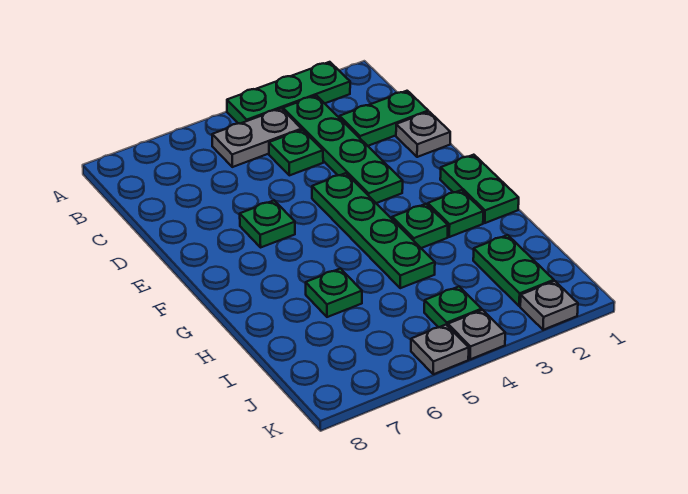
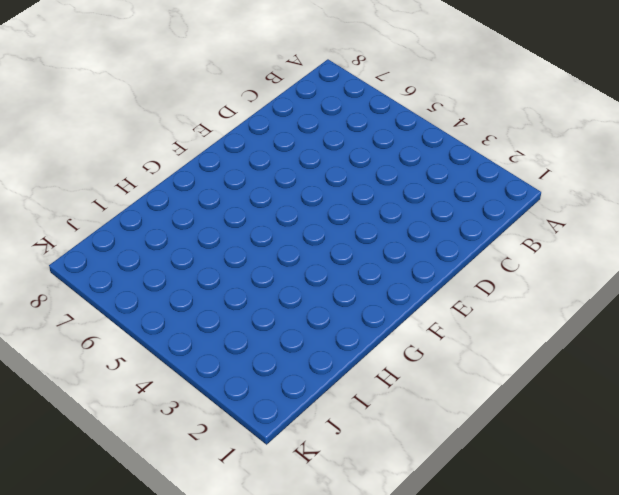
none -> green 1x3 plate [227,62,350,124]
none -> green 1x4 plate [283,95,403,203]
none -> grey 1x2 plate [212,108,302,167]

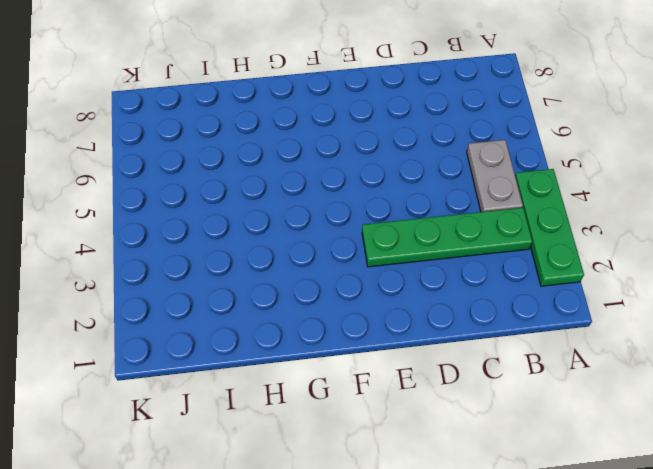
none -> green 1x2 plate [340,91,428,146]
none -> green 1x1 plate [269,130,323,175]
none -> grey 1x1 plate [396,112,450,157]

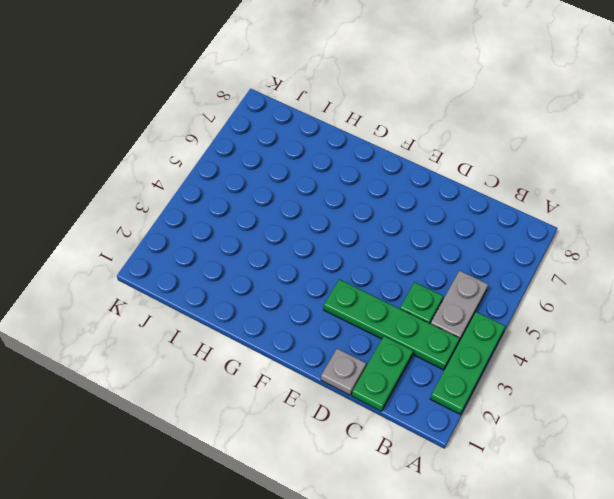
none -> green 1x4 plate [312,173,435,288]
none -> green 1x1 plate [240,201,295,247]
none -> green 1x2 plate [440,155,519,223]

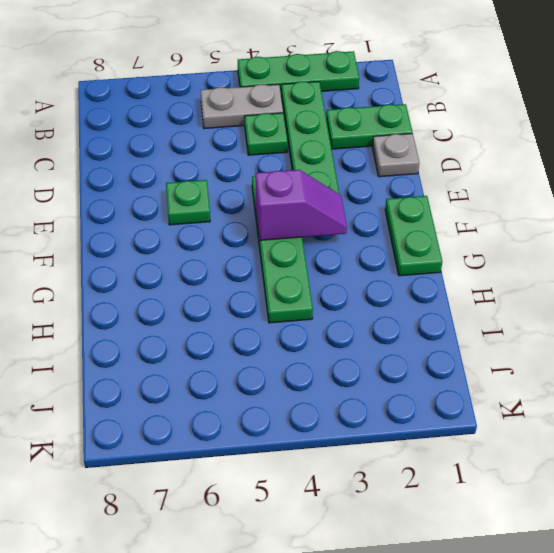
purple 1x2 slope [255,170,347,240] -> none
none -> green 1x1 plate [428,190,483,237]
none -> green 1x1 plate [392,204,448,248]
none -> green 1x1 plate [306,268,362,317]

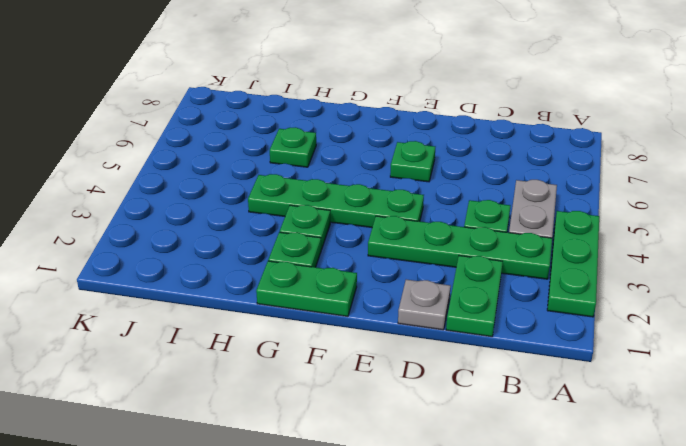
none -> green 1x2 plate [473,235,554,306]
none -> green 1x1 plate [424,287,482,327]
none -> grey 1x1 plate [520,281,578,330]

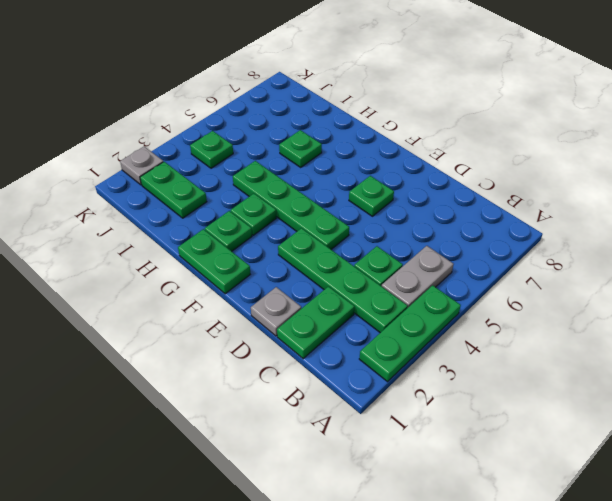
none -> grey 1x1 plate [448,310,505,359]
none -> grey 1x1 plate [411,325,469,374]

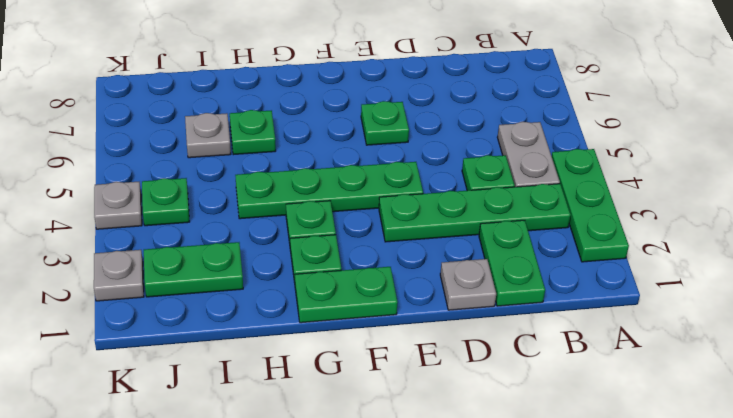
grey 1x1 plate [185,113,231,158] -> grey 1x1 plate moved to [411,325,469,374]

